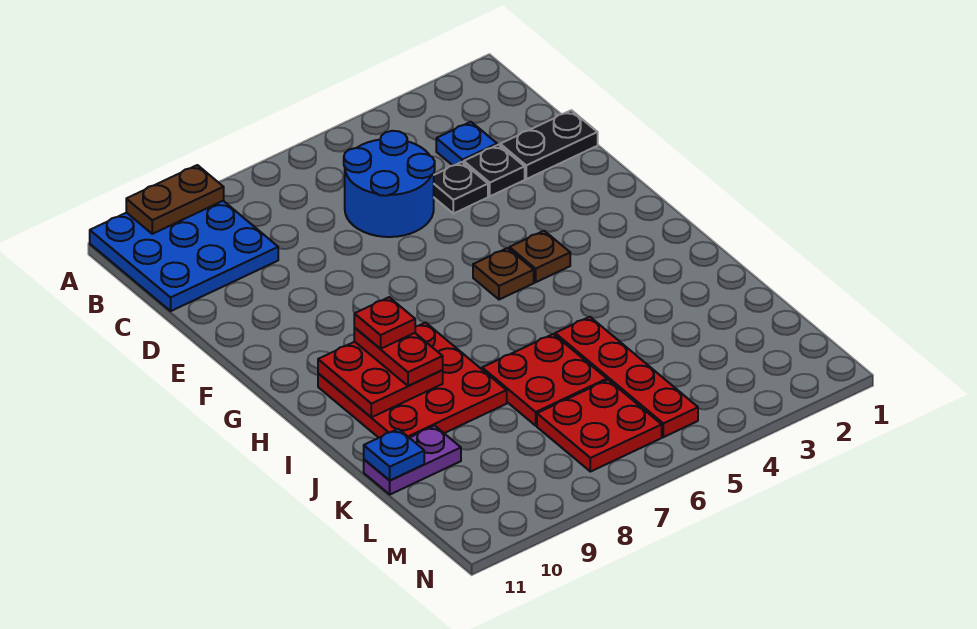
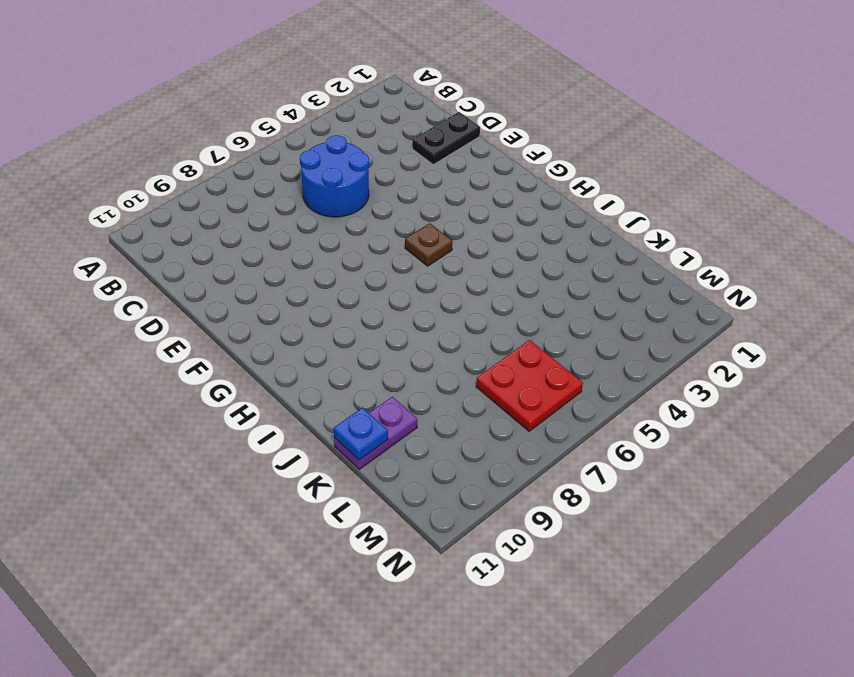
none -> blue 3x3 plate [90,201,278,311]
none -> blue 1x1 plate [436,122,497,165]
none -> black 1x1 plate [464,145,525,196]

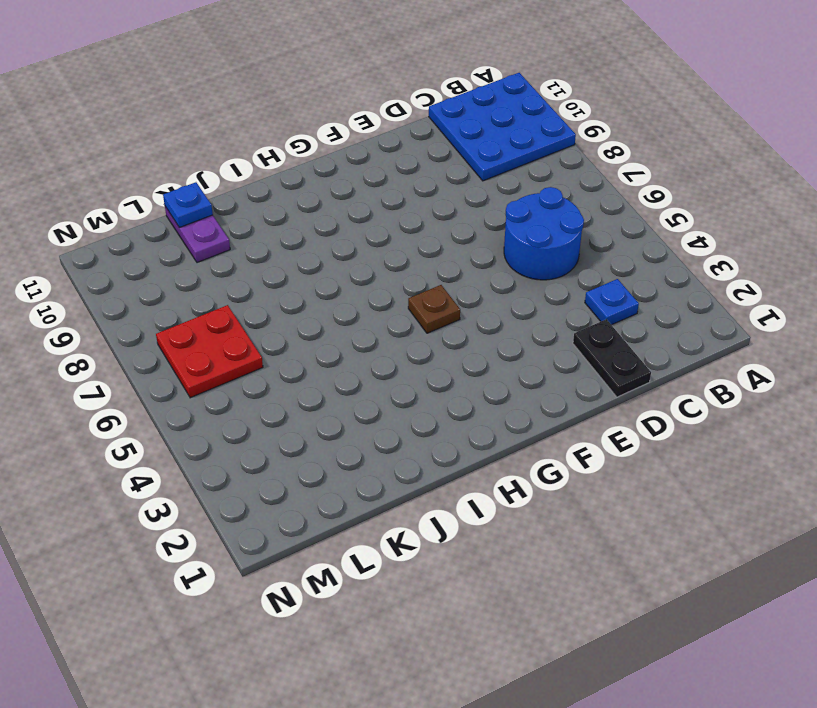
none -> black 1x1 plate [464,145,525,196]
none -> black 1x1 plate [434,162,488,214]
none -> brown 1x1 plate [509,231,570,282]

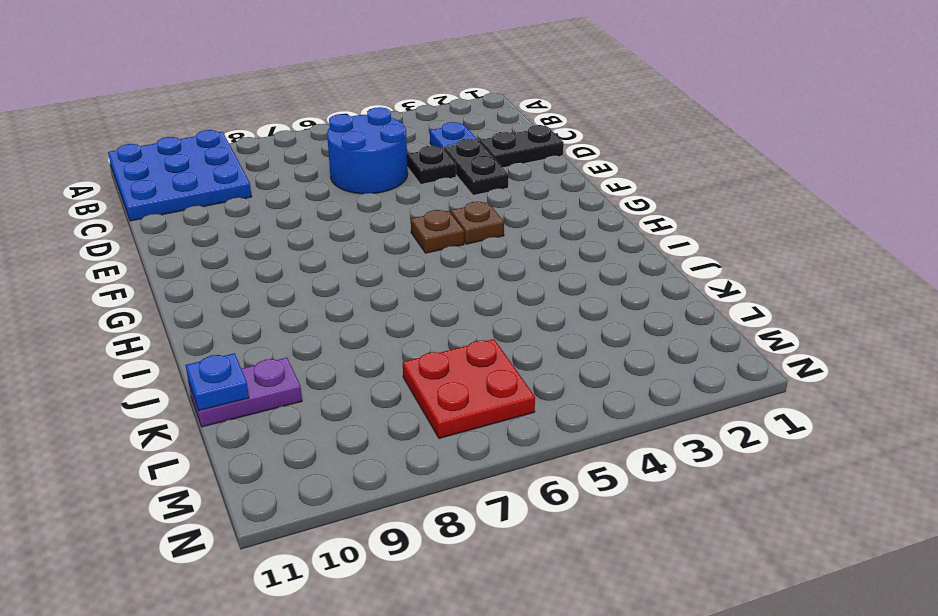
black 1x2 plate [444,139,509,195] -> black 1x1 plate [464,145,525,196]
none -> red 3x3 plate [318,323,507,438]
none -> red 1x4 plate [555,317,698,437]
none -> red 2x2 plate [482,334,607,426]

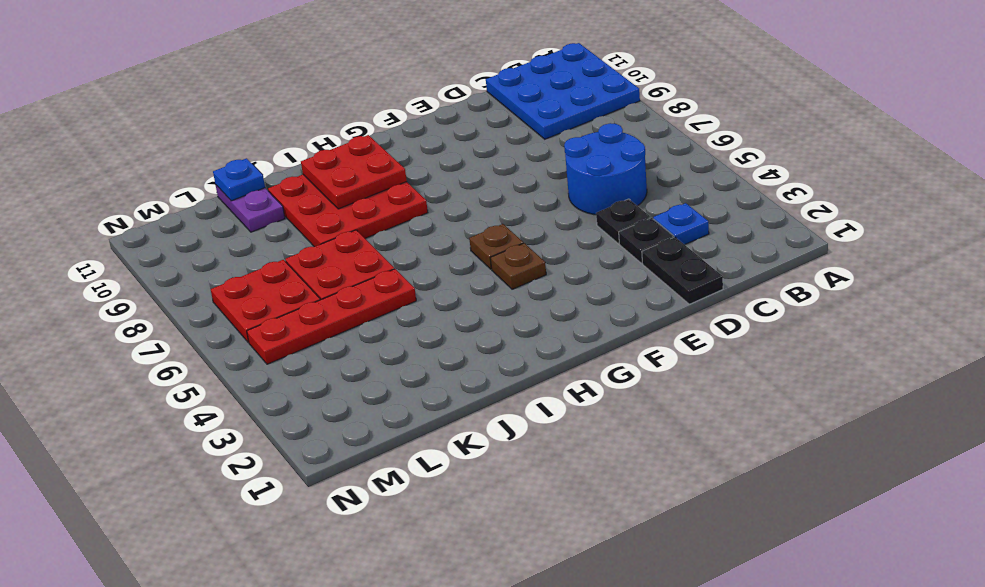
none -> brown 1x2 plate [126,165,224,234]
none -> red 1x2 plate [354,328,443,386]
none -> red 1x1 plate [354,297,415,349]

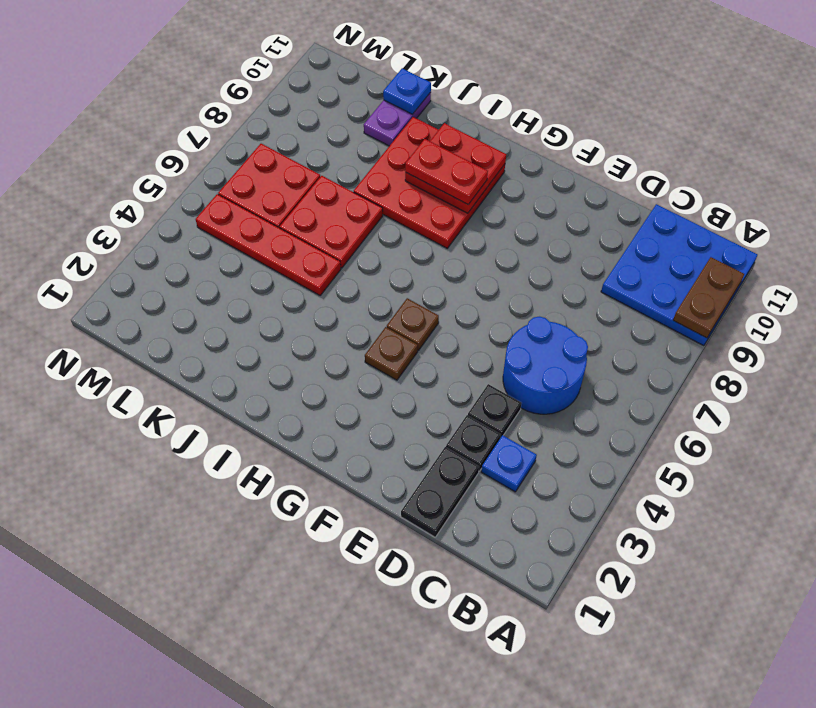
none -> red 1x1 plate [354,297,415,349]

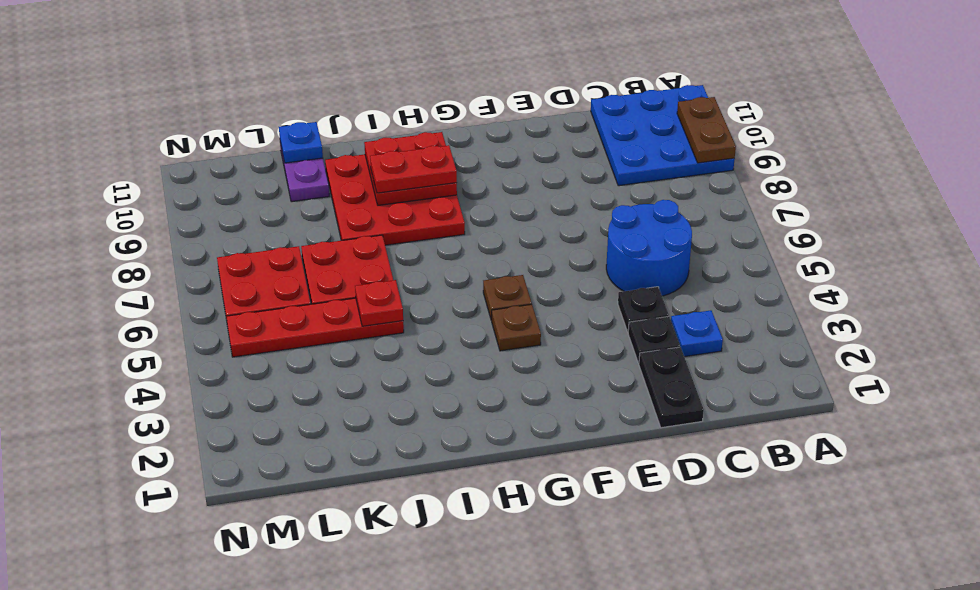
red 1x1 plate [355,280,403,326] -> red 1x1 plate moved to [354,297,415,349]

